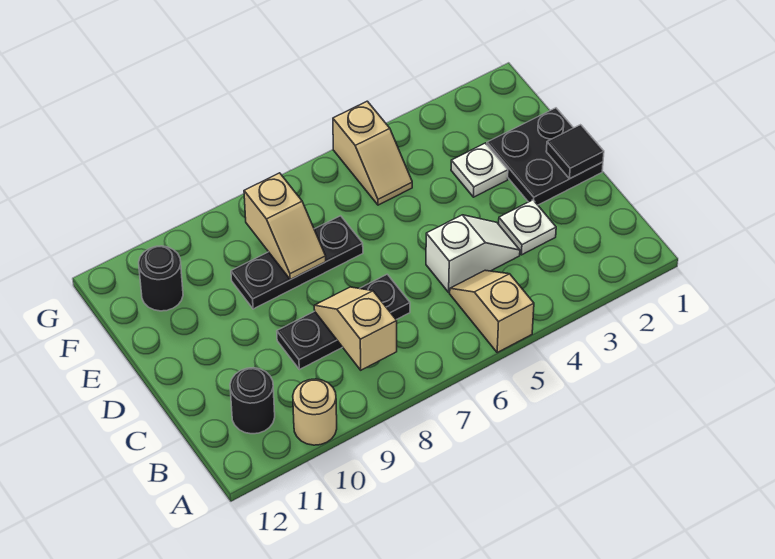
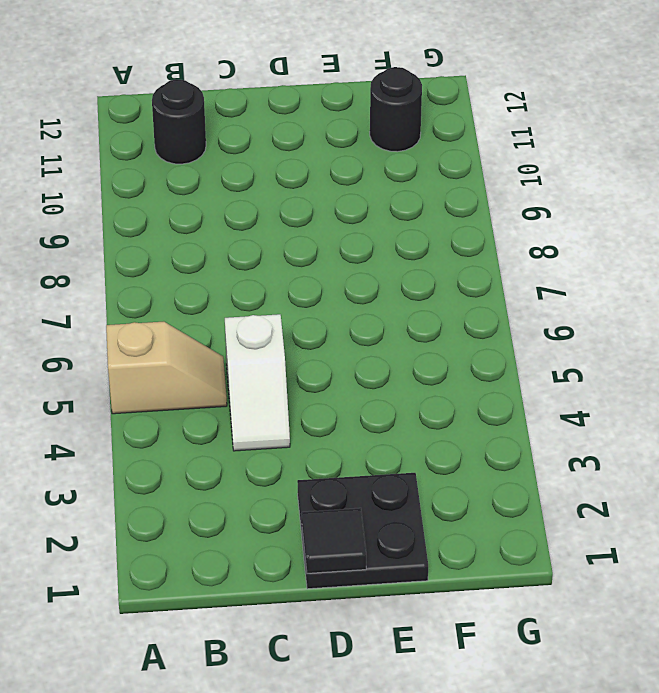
none -> tan 1x1 round brick [293,379,337,445]
none -> white 1x1 plate [499,200,556,255]
none -> black 1x3 plate [277,274,410,370]

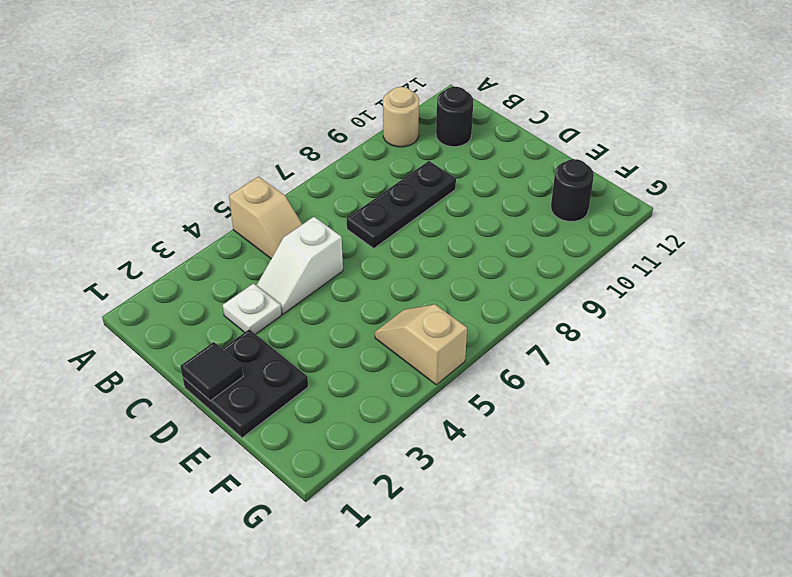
none -> white 1x1 plate [451,143,508,197]
none -> black 1x3 plate [231,216,363,309]
none -> tan 1x2 slope [314,287,397,370]

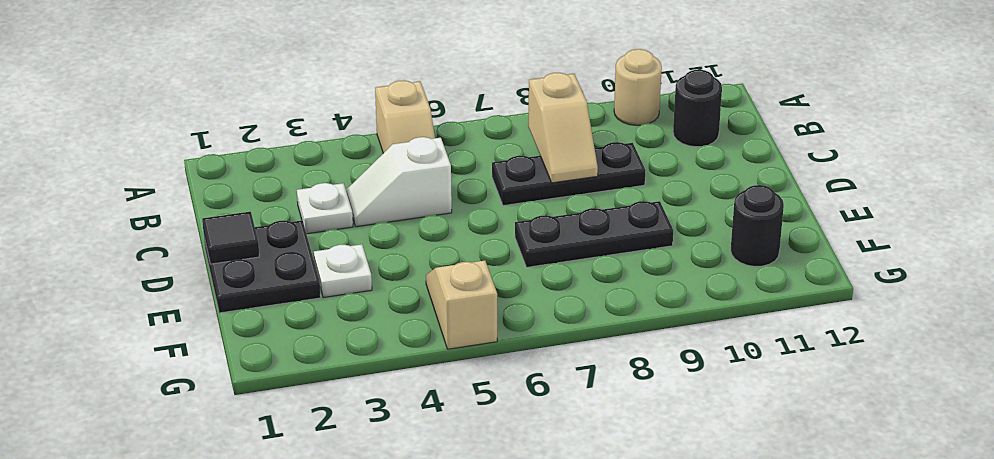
none -> tan 1x2 slope [244,173,326,280]

